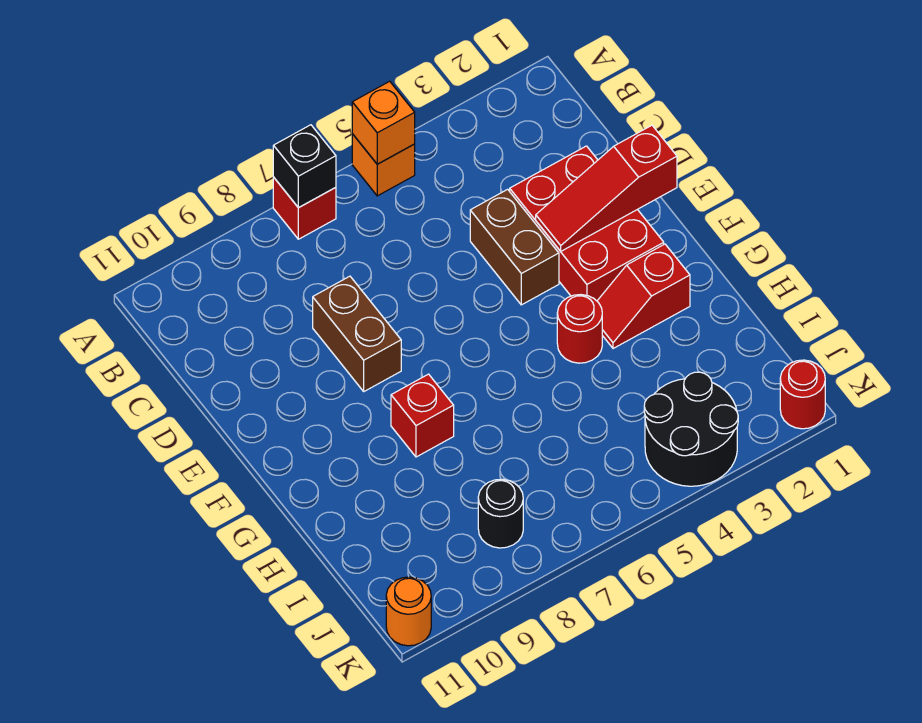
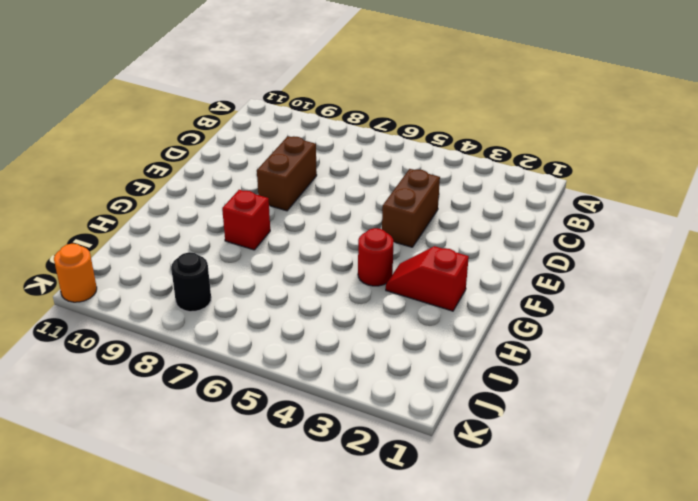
none -> orange 1x1 brick [352,134,415,196]
none -> red 1x1 brick [273,177,336,239]
none -> red 2x3 brick [510,146,664,301]

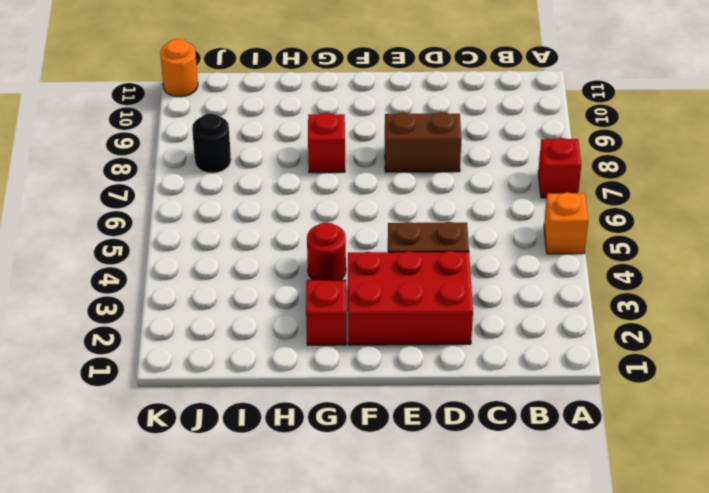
none -> black 2x2 round brick [644,372,738,486]
none -> red 1x1 round brick [780,360,825,429]
none -> orange 1x1 brick [352,81,415,164]

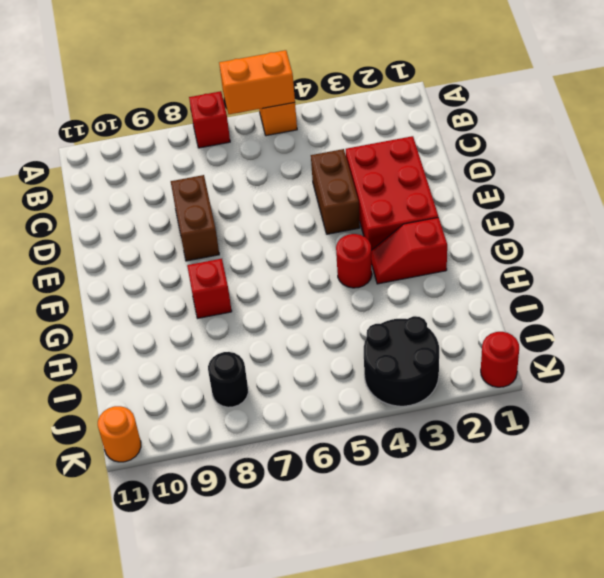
orange 1x2 brick [219,50,295,114] -> orange 1x1 brick [352,81,415,164]
none -> black 1x1 brick [273,125,336,208]
none -> red 1x3 slope [536,125,677,251]

